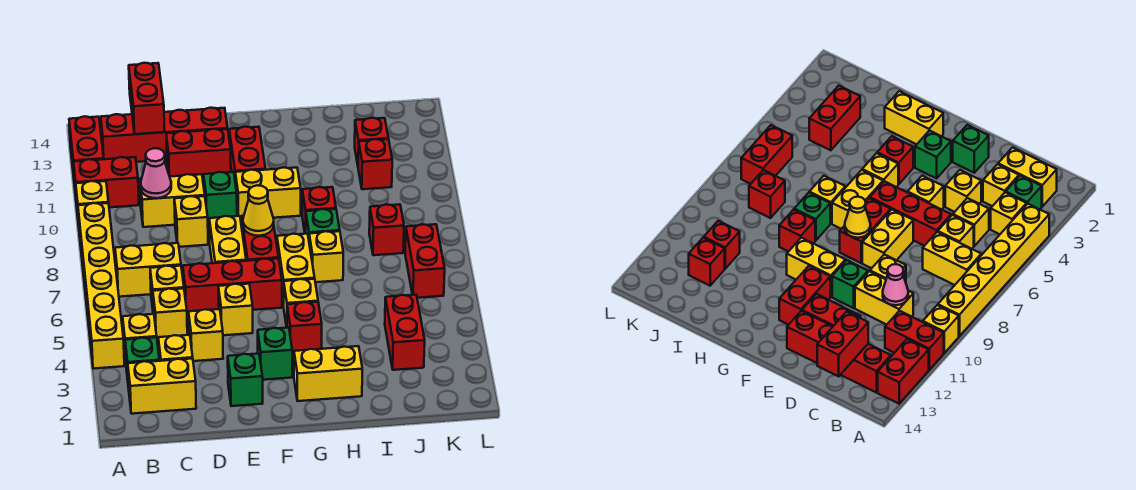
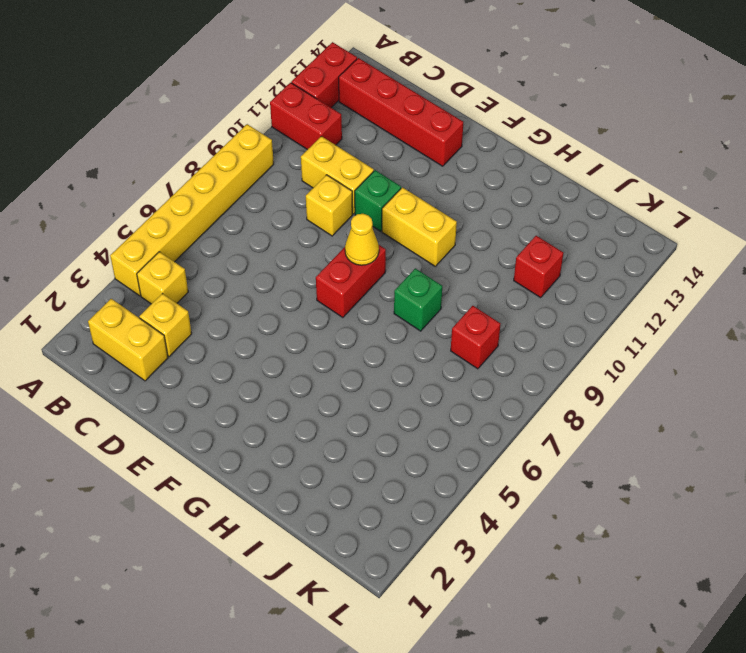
none -> yellow 1x1 brick [76,181,108,225]
none -> green 1x1 brick [125,337,159,388]
none -> yellow 1x2 brick [115,243,181,297]
none -> yellow 1x1 brick [153,288,187,340]

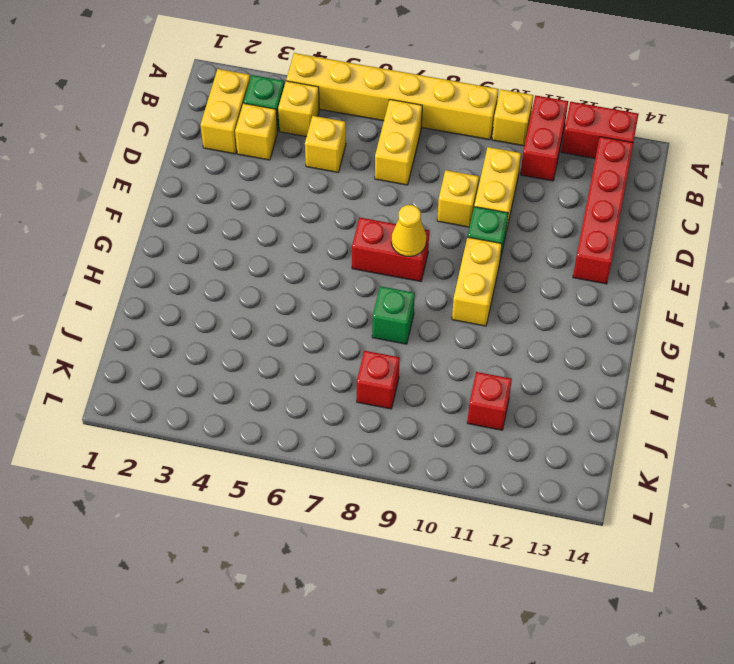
none -> yellow 1x1 brick [150,266,184,314]
none -> yellow 1x1 brick [189,309,223,361]
none -> red 1x3 brick [183,258,282,315]
none -> red 1x2 brick [166,129,231,179]

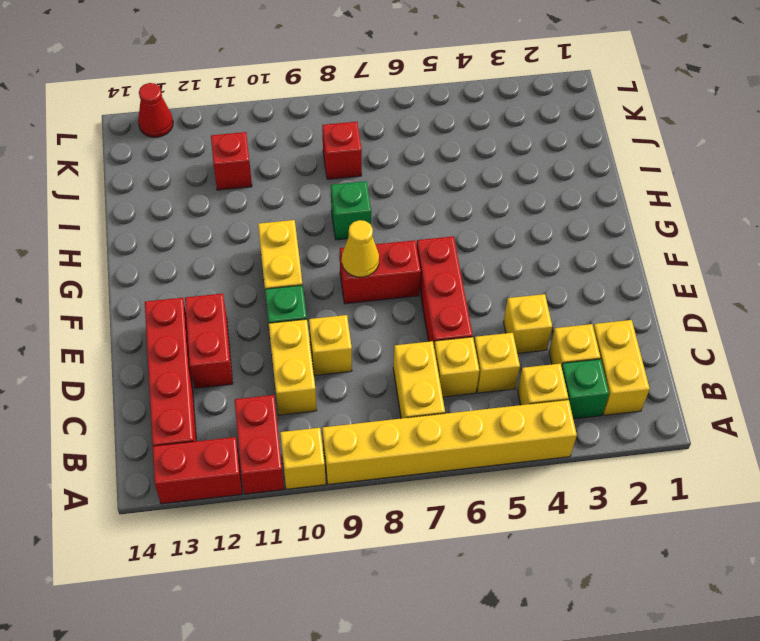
red 1x1 cone [138,83,173,137] -> none
none -> green 1x1 brick [228,354,263,406]
none -> yellow 1x1 brick [218,284,253,335]
none -> yellow 1x2 brick [209,216,246,263]
none -> green 1x1 brick [258,328,292,380]

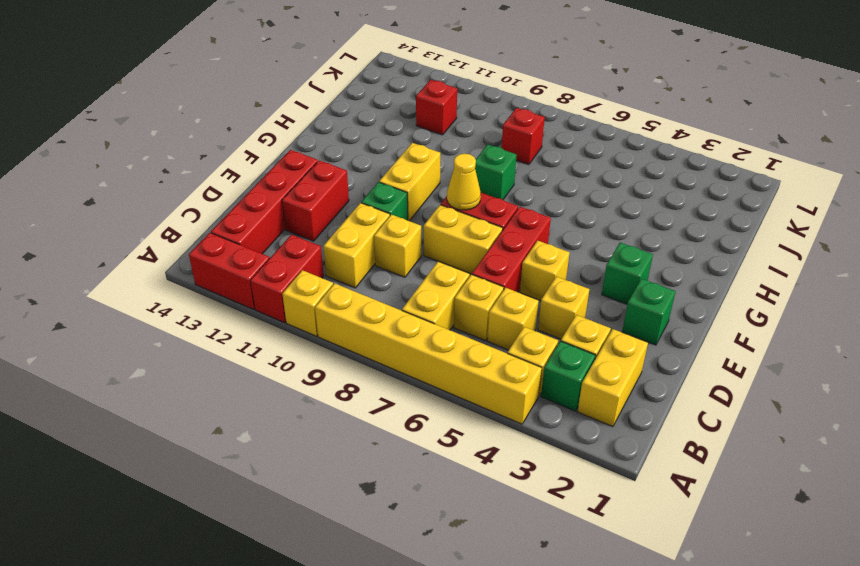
none -> red 1x2 brick [229,127,265,177]
none -> yellow 1x2 brick [294,346,362,401]
none -> red 1x1 brick [287,302,322,354]
none -> yellow 1x1 brick [284,279,318,328]

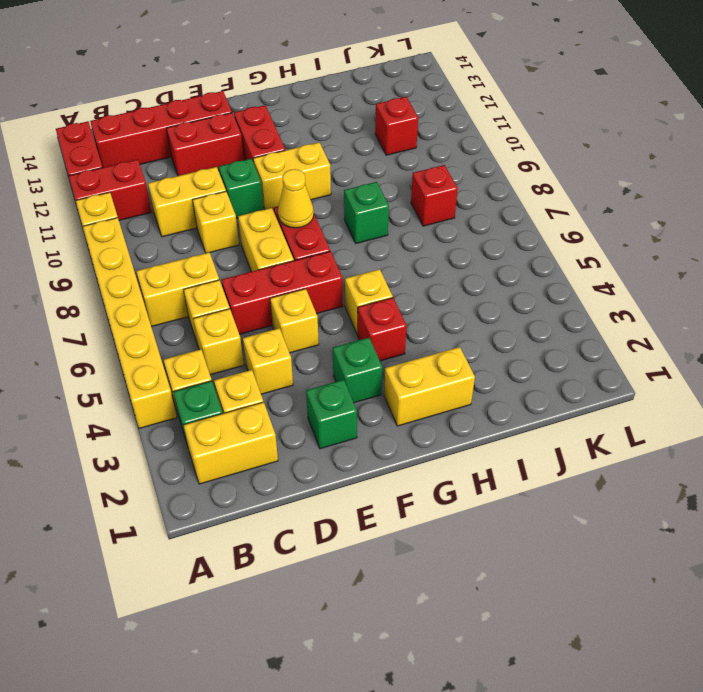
none -> yellow 1x2 brick [277,234,315,307]
none -> yellow 1x1 brick [309,231,343,282]
none -> red 1x1 brick [302,187,336,234]
none -> red 1x2 brick [385,295,425,370]

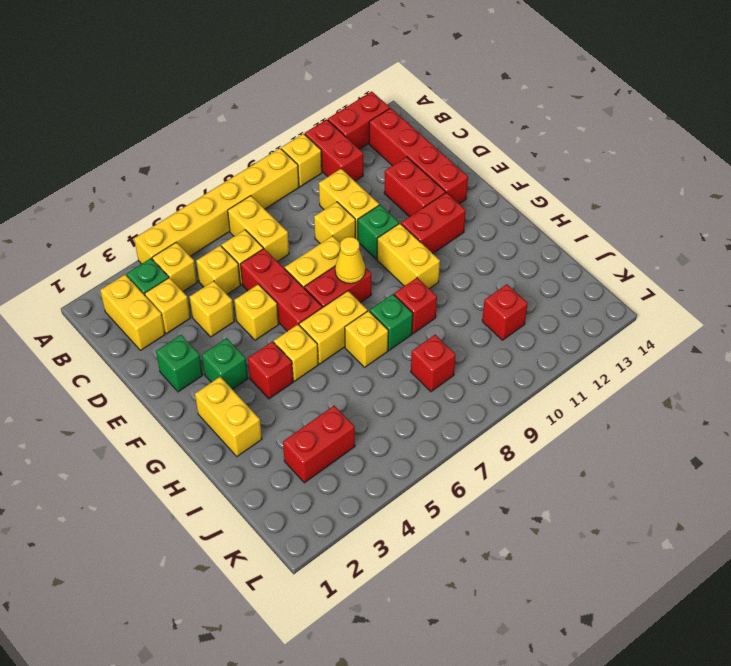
none -> red 1x1 brick [355,118,389,164]
none -> red 1x2 brick [405,224,445,298]
none -> pink 1x1 cone [141,148,171,198]
none -> red 1x2 brick [129,63,165,134]

